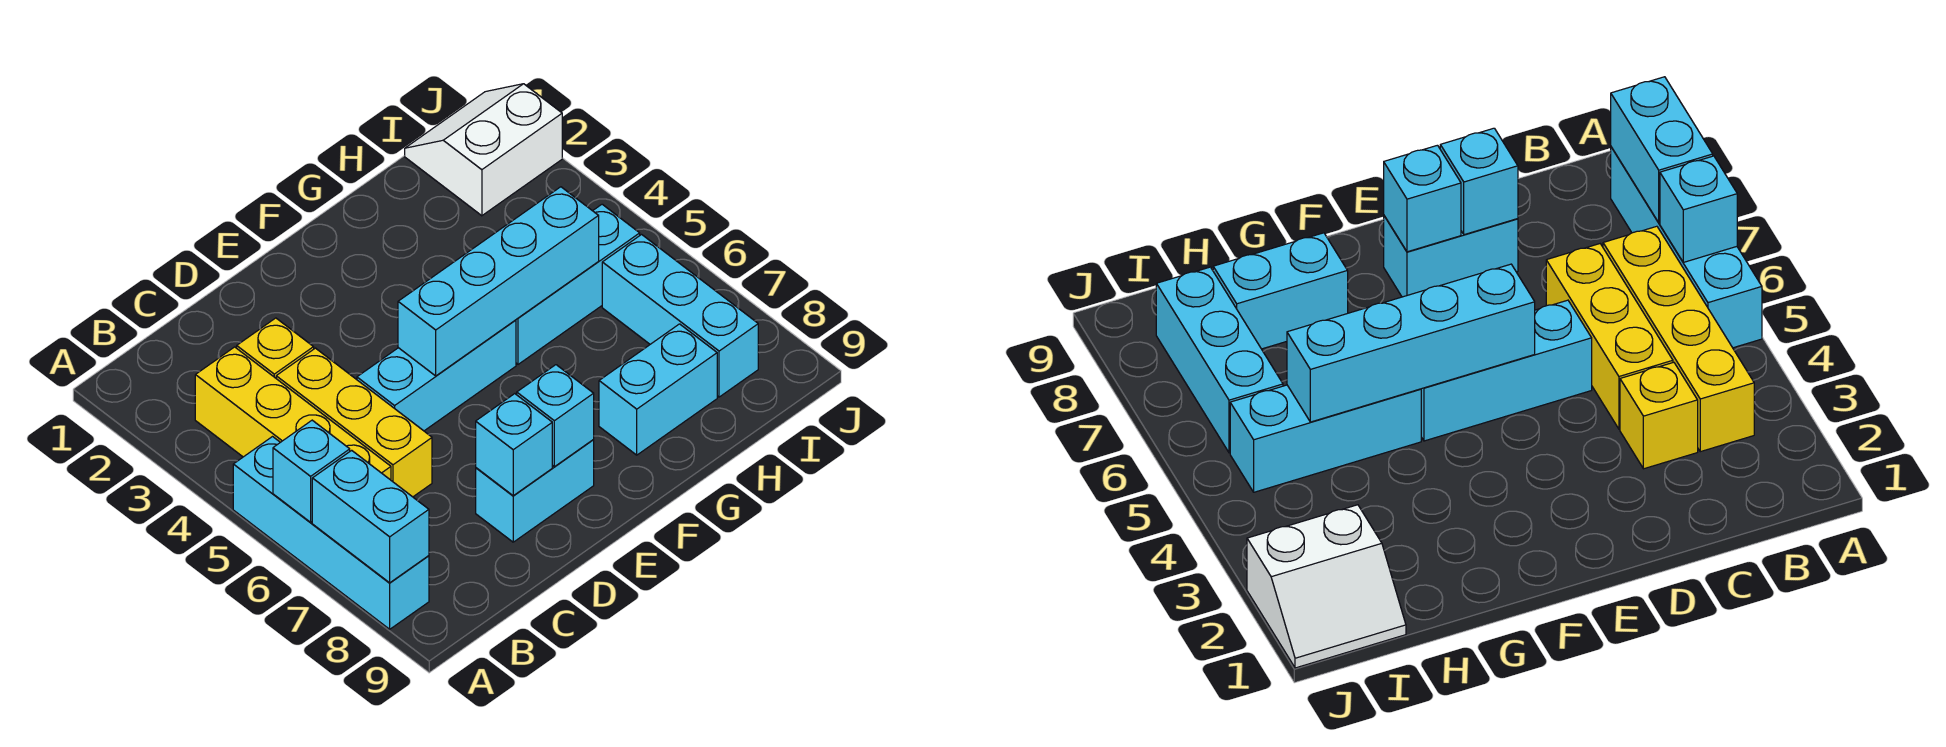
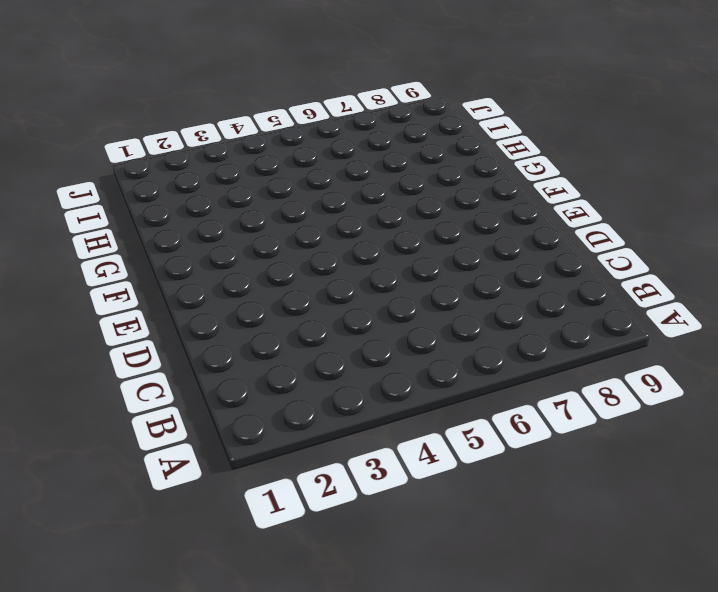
none -> cyan 1x4 brick [233,437,429,629]
none -> yellow 1x4 brick [195,347,391,480]
none -> yellow 1x1 brick [237,318,314,378]

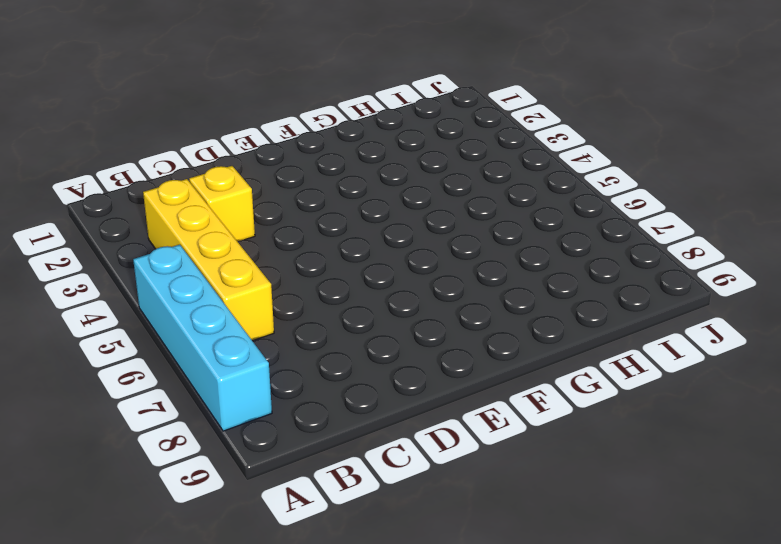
none -> yellow 1x3 brick [276,348,432,497]
none -> cyan 1x3 brick [357,320,516,431]
none -> cyan 1x2 brick [476,440,594,542]

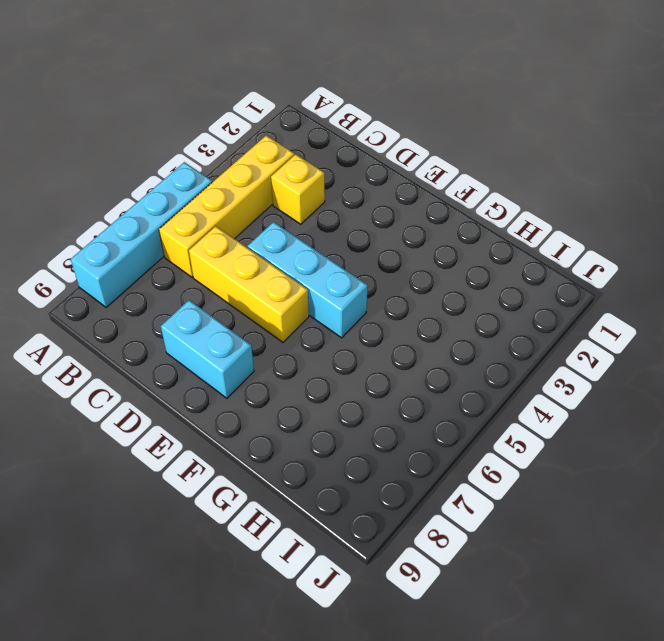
yellow 1x3 brick [189,226,309,342] -> yellow 1x3 brick turned to [276,348,432,497]
none -> cyan 1x3 brick [516,204,640,364]
none -> cyan 1x2 brick [599,324,717,455]
none -> white 2x2 slope [405,84,562,216]

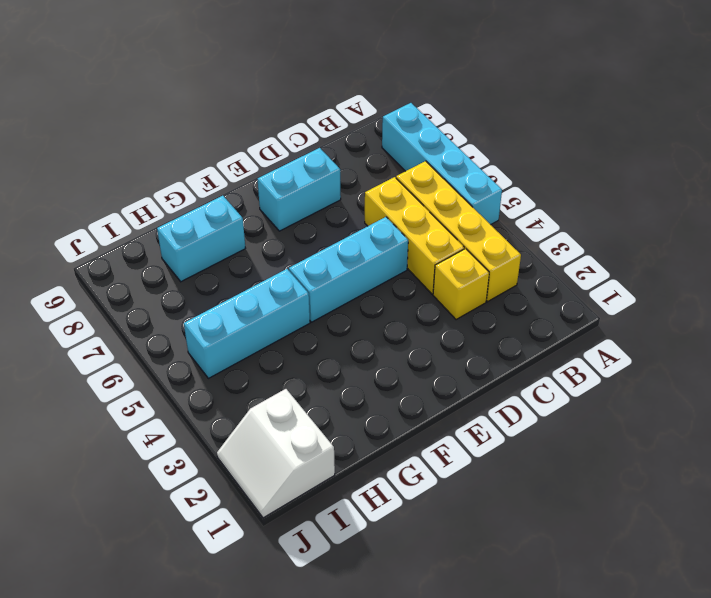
white 2x2 slope [217,389,335,518] -> white 2x2 slope turned to [405,84,562,216]
none -> cyan 1x3 brick [602,235,758,397]
none -> cyan 1x1 brick [273,420,350,522]
none -> cyan 1x2 brick [312,450,429,583]

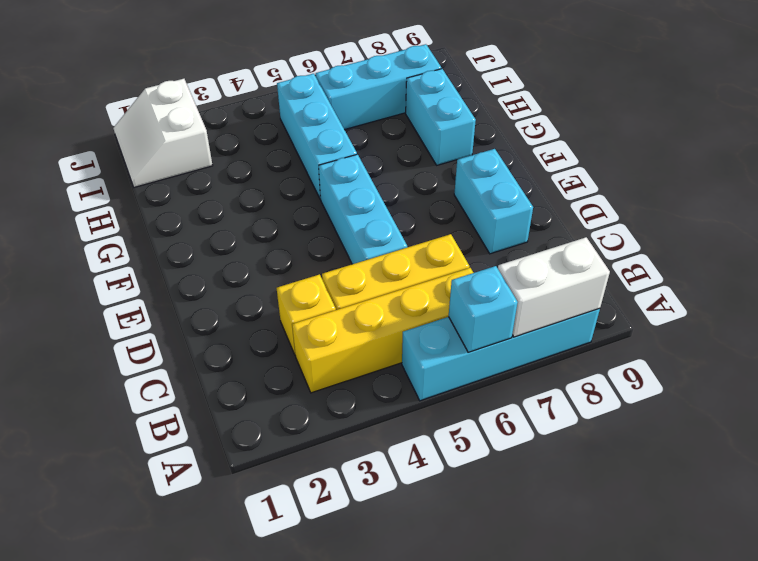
white 1x2 brick [498,237,610,337] -> cyan 1x2 brick [312,450,429,583]
none -> cyan 1x1 brick [476,394,552,496]
none -> cyan 1x4 brick [398,187,599,376]
none -> cyan 1x1 brick [517,365,594,467]

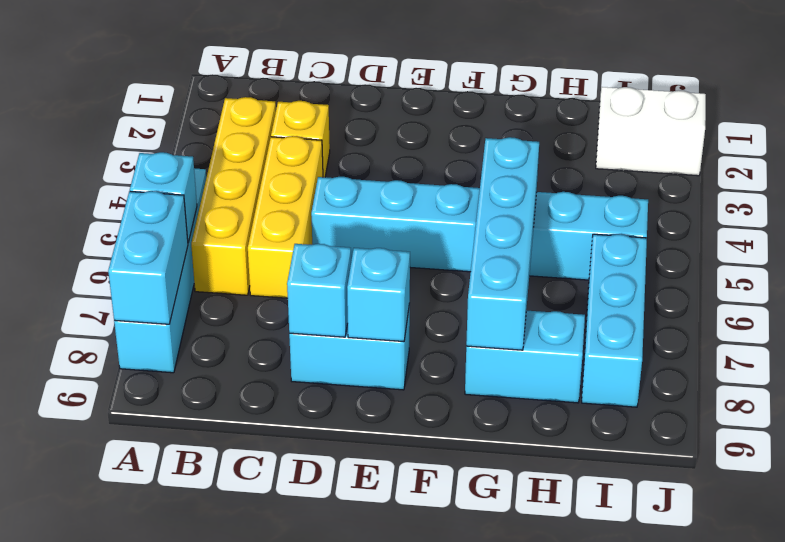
cyan 1x4 brick [466,137,539,350] -> cyan 1x4 brick turned to [398,187,599,376]

